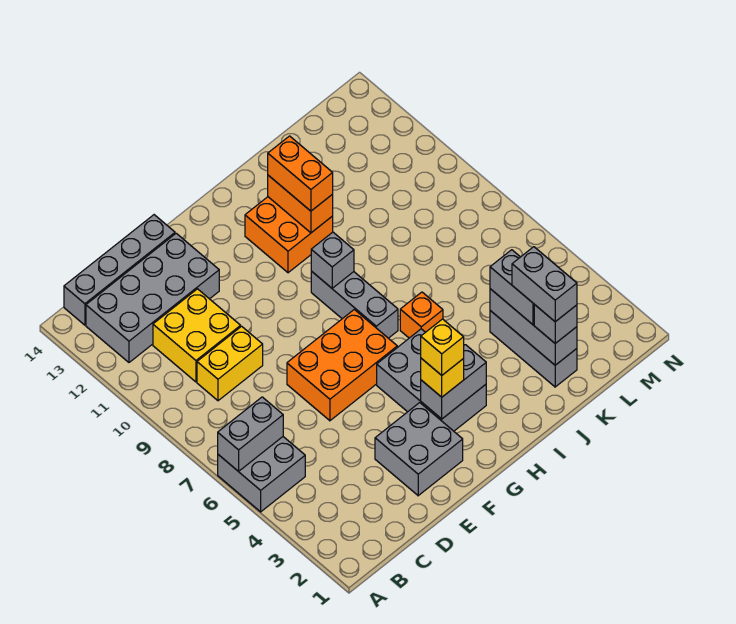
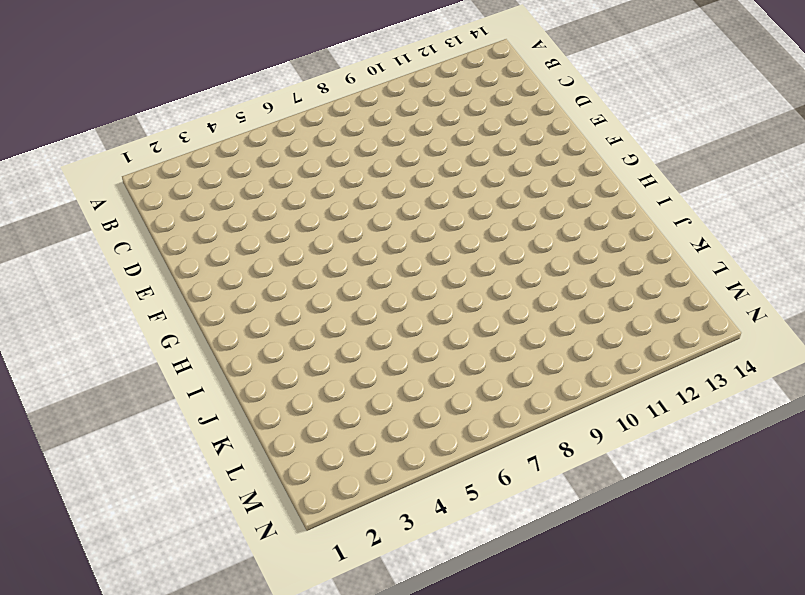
none -> grey 2x2 brick [218,437,305,512]
none -> grey 2x4 brick [86,233,219,362]
none -> grey 1x4 brick [64,215,175,325]

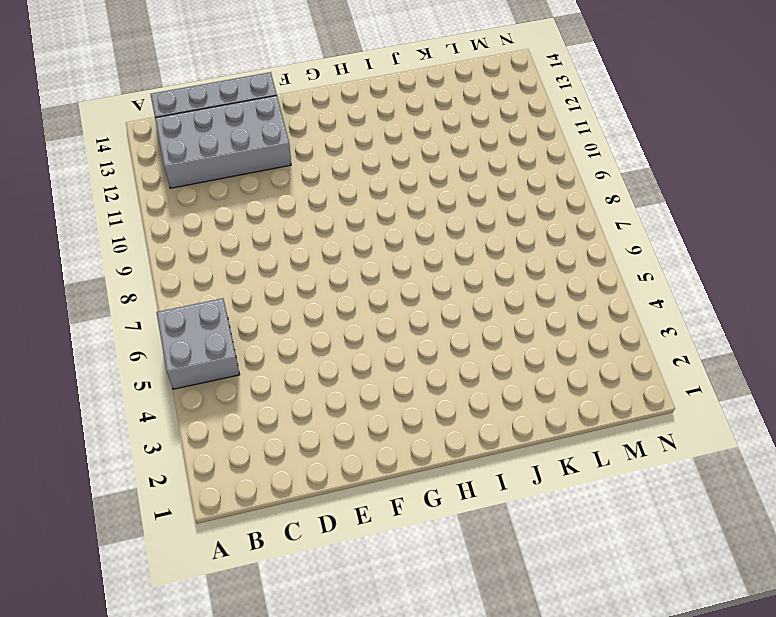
none -> yellow 1x2 brick [197,326,263,401]
none -> yellow 2x2 brick [153,289,241,382]
none -> grey 2x2 brick [375,403,463,496]

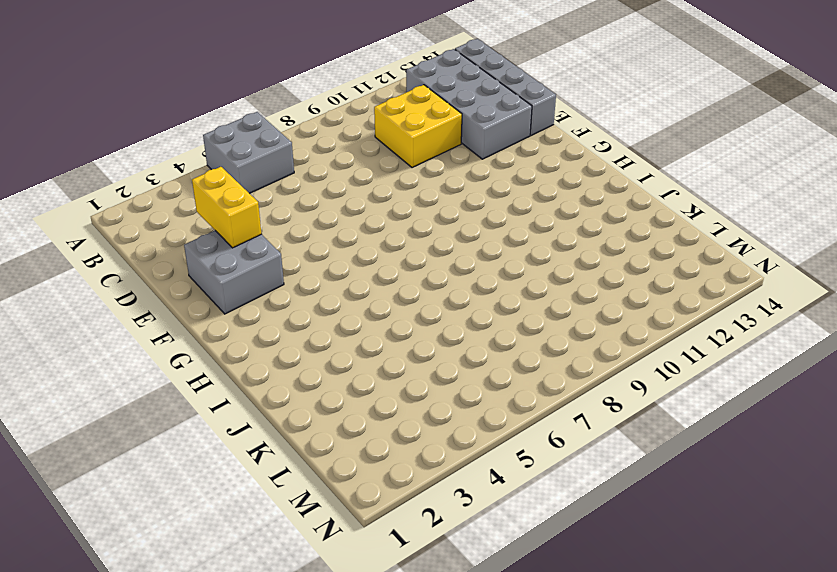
yellow 1x2 brick [192,167,261,248] -> yellow 1x2 brick moved to [197,326,263,401]
none -> orange 2x3 brick [287,310,397,421]
none -> grey 2x3 brick [377,329,486,431]
none -> grey 1x3 brick [311,271,398,338]

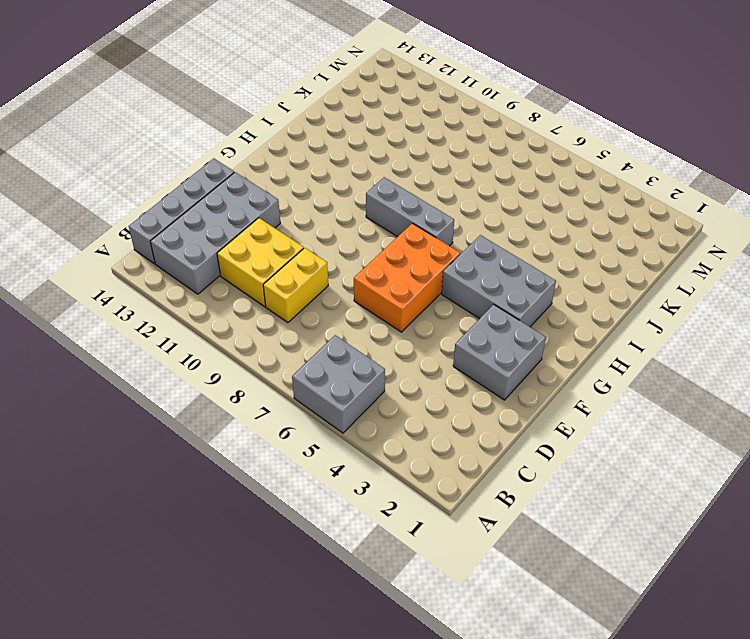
none -> orange 2x2 brick [245,197,333,273]
none -> orange 1x1 brick [400,292,443,338]
none -> grey 1x3 brick [490,311,577,387]

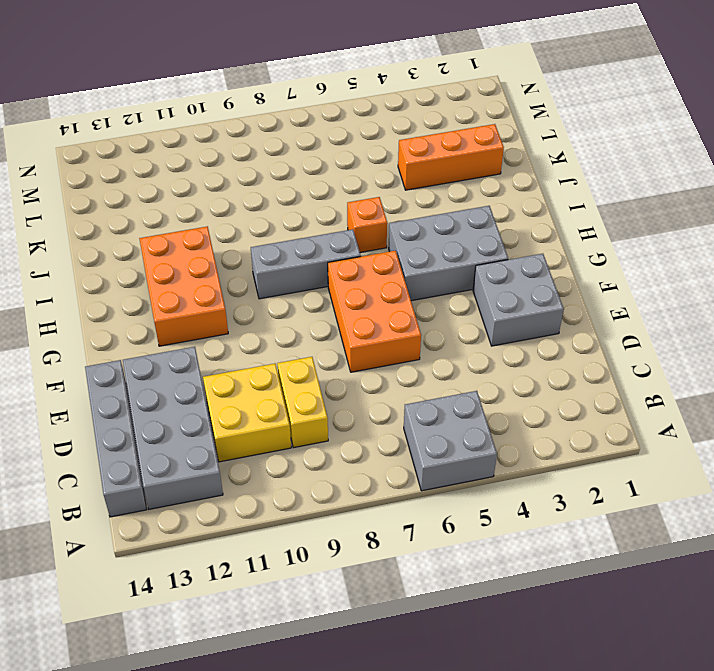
orange 2x3 brick [139,226,228,346] -> orange 2x2 brick [245,197,333,273]
orange 1x3 brick [398,124,504,190] -> grey 1x3 brick [490,311,577,387]
none -> grey 1x2 brick [218,397,283,472]
none -> grey 1x2 brick [421,345,486,419]
none -> grey 1x1 brick [311,232,354,288]

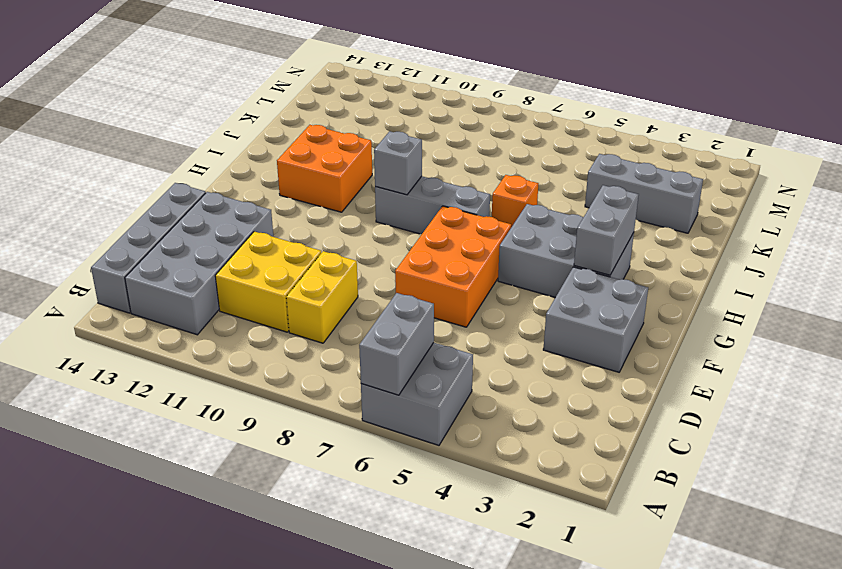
none -> orange 1x2 brick [268,175,333,233]
none -> grey 1x3 brick [490,289,577,365]
none -> yellow 1x1 brick [421,358,464,397]

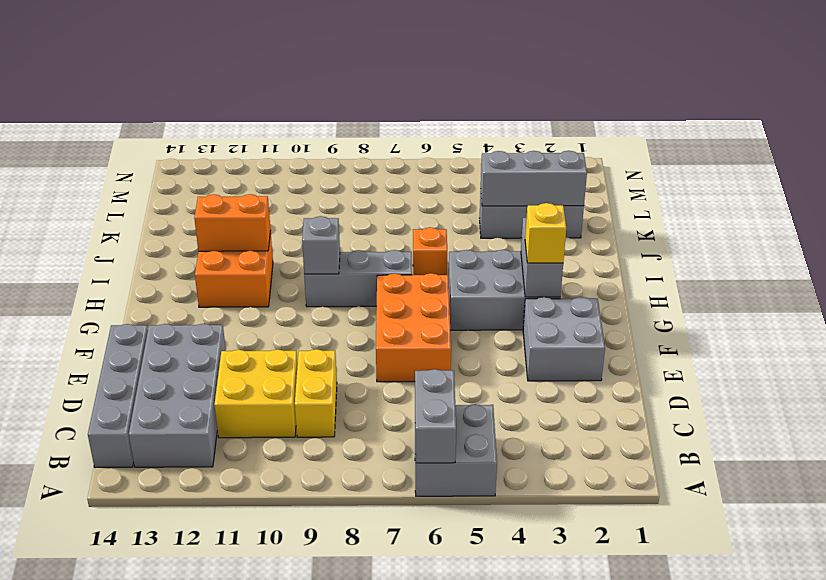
none -> orange 1x2 brick [268,136,333,211]
none -> grey 1x1 brick [534,305,577,343]
none -> grey 1x2 brick [490,250,534,325]

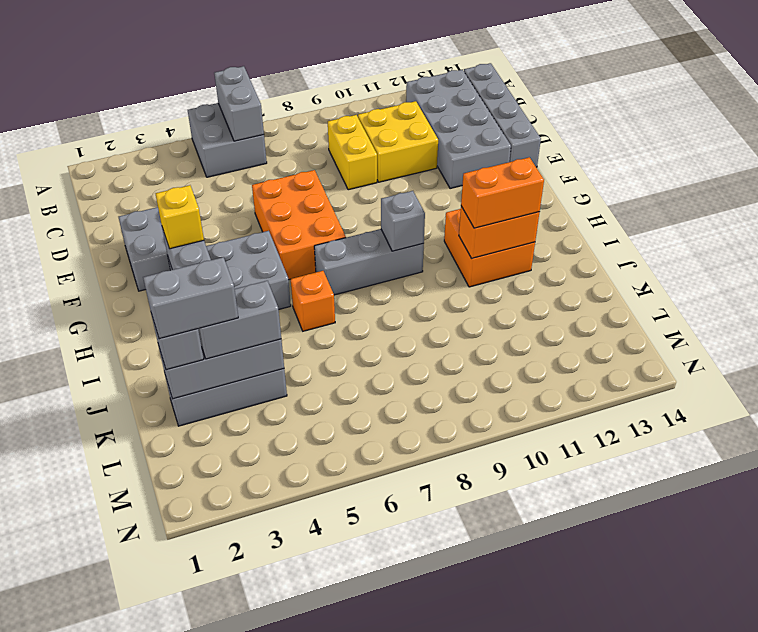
none -> yellow 1x1 brick [421,319,464,375]

